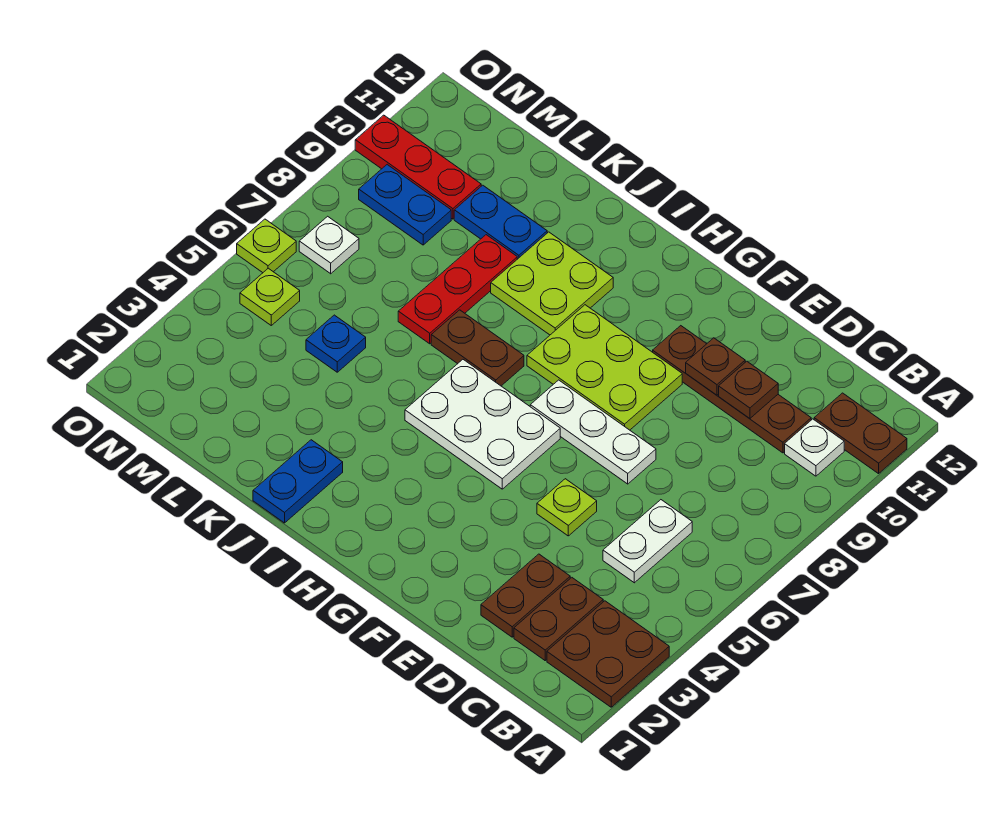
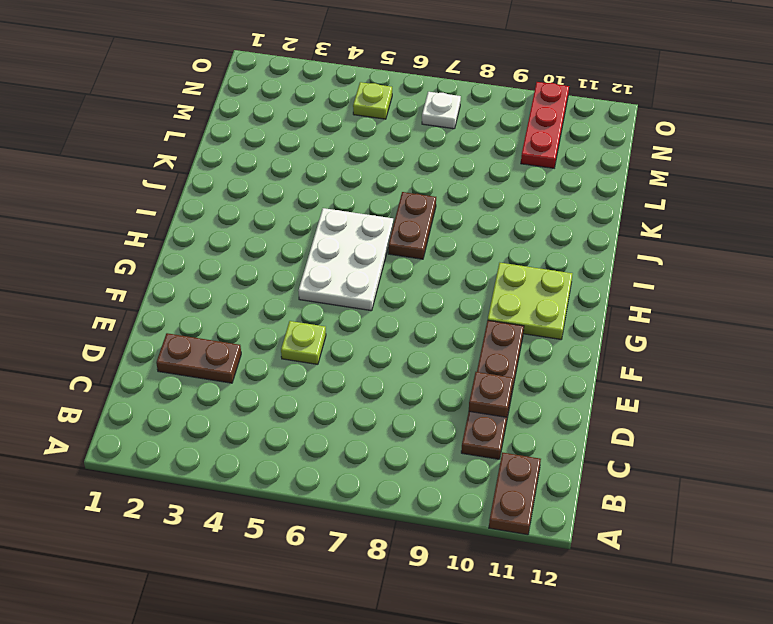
lime 2x2 plate [488,263,572,339] -> lime 2x2 plate moved to [491,232,613,335]
none -> brown 2x2 plate [547,601,669,707]
none -> white 1x1 plate [785,419,844,476]
none -> brown 1x2 plate [514,578,603,660]

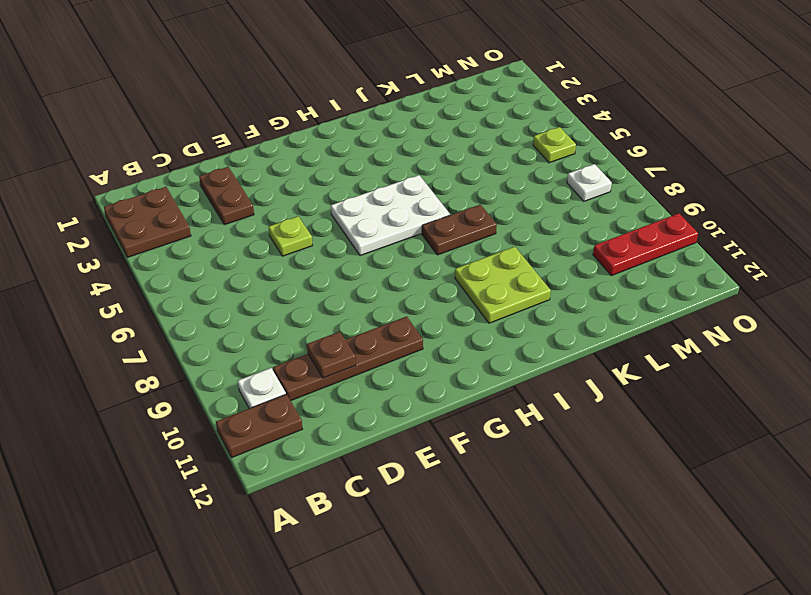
none -> brown 1x2 plate [514,578,603,660]
none -> white 1x2 plate [603,500,692,583]
none -> white 1x3 plate [530,380,656,484]

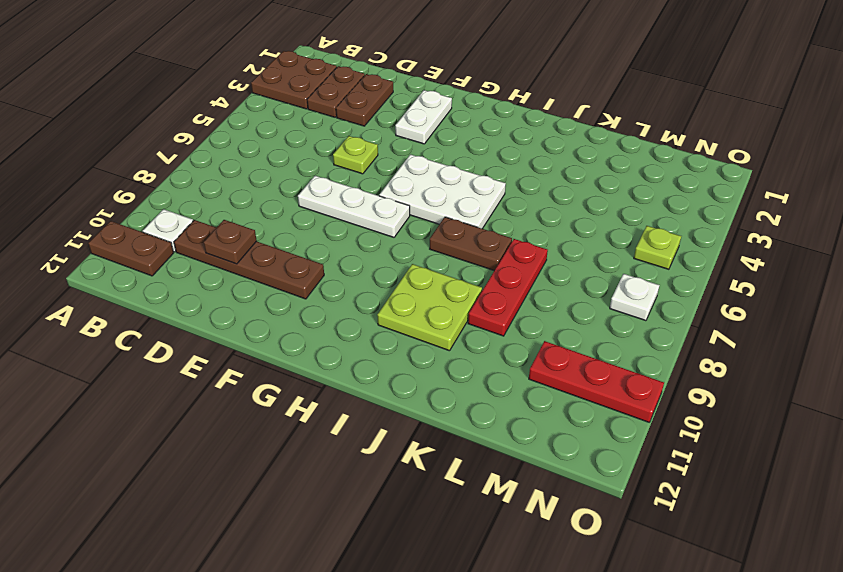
white 1x2 plate [395,90,452,144] -> white 1x2 plate moved to [603,500,692,583]
none -> lime 2x3 plate [527,305,682,430]
none -> blue 1x2 plate [253,440,343,523]
none -> blue 1x2 plate [454,185,547,259]

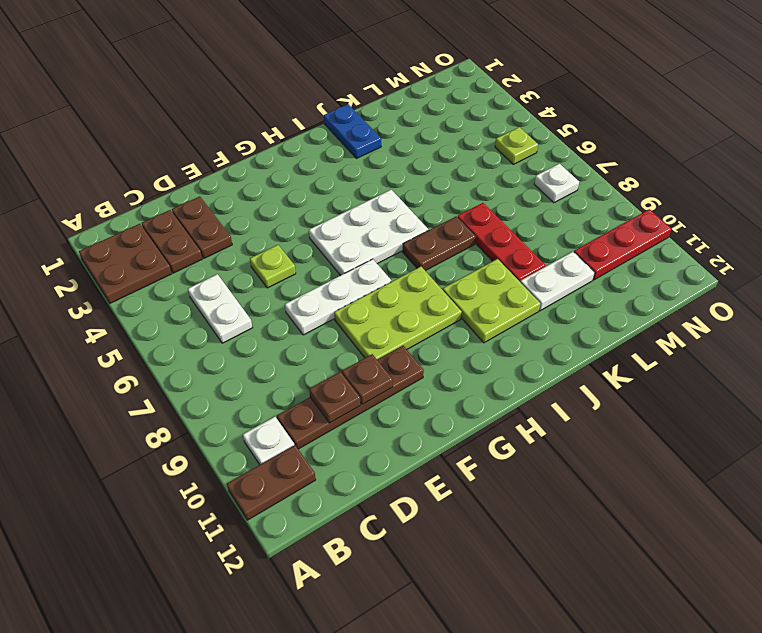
white 1x2 plate [520,252,595,311] -> blue 1x2 plate [454,185,547,259]
none -> blue 1x1 plate [306,315,366,372]
none -> blue 1x2 plate [359,165,451,245]
none -> lime 1x1 plate [237,219,296,273]

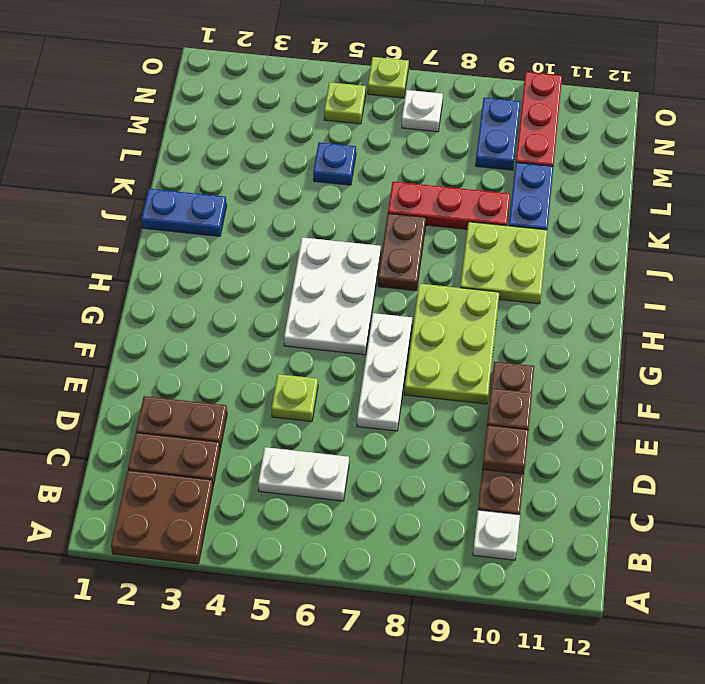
none -> brown 1x2 plate [814,393,907,474]

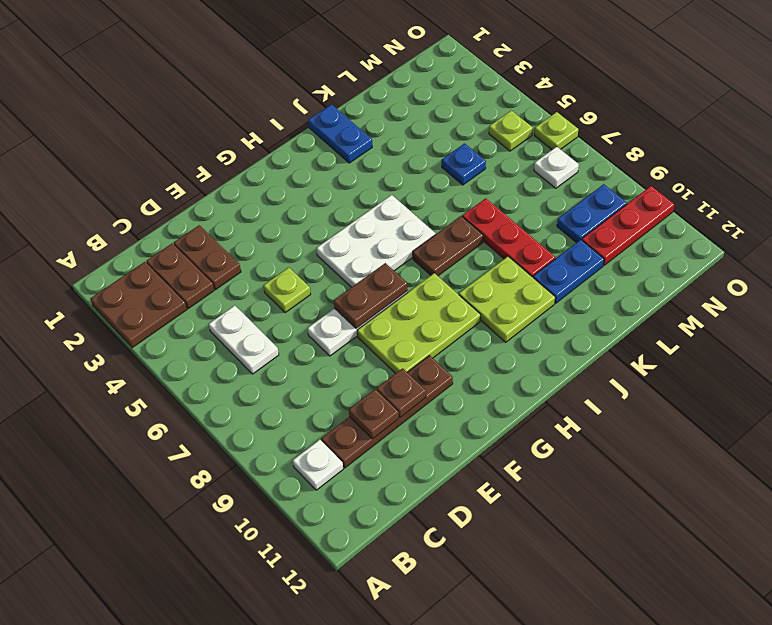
brown 1x2 plate [334,263,407,328] -> brown 1x2 plate moved to [814,393,907,474]

